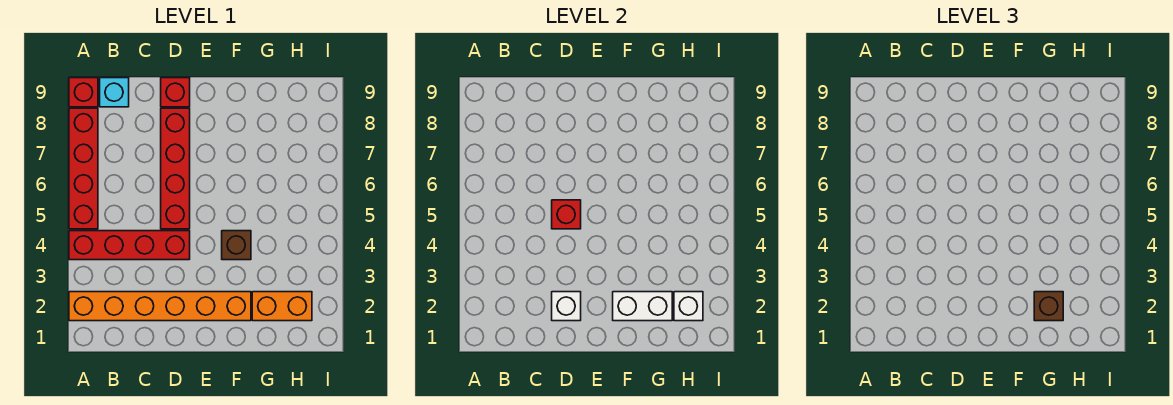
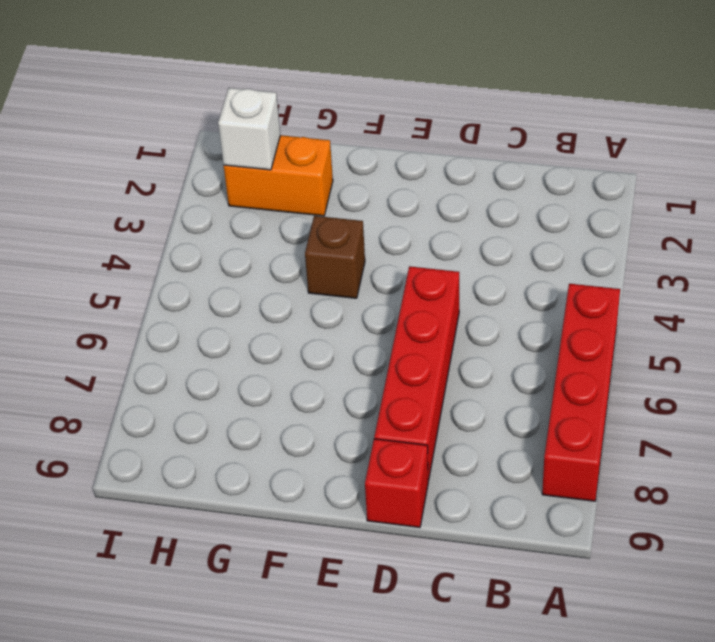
none -> orange 1x6 brick [69,292,251,321]
none -> red 1x4 brick [69,231,190,260]
none -> red 1x1 brick [69,78,98,107]

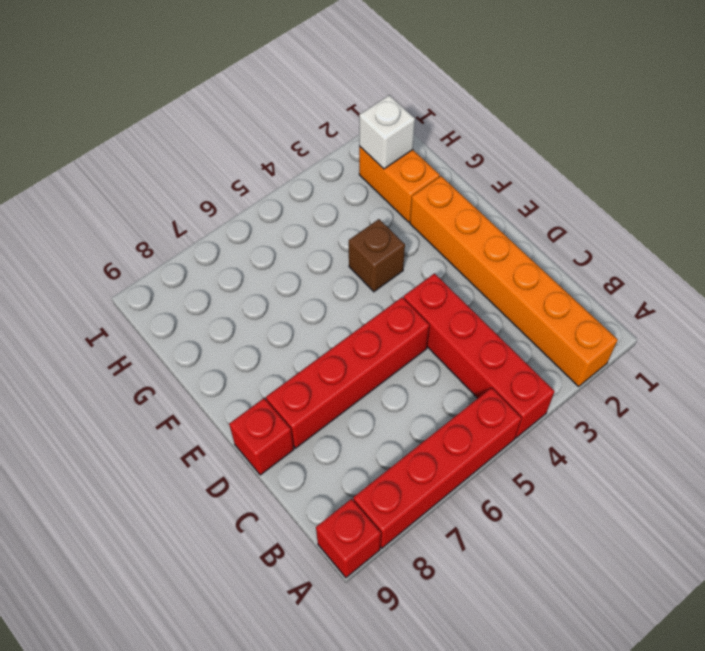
none -> cyan 1x1 brick [100,78,129,107]
none -> white 1x1 brick [552,292,581,321]
none -> red 1x1 brick [552,200,581,229]

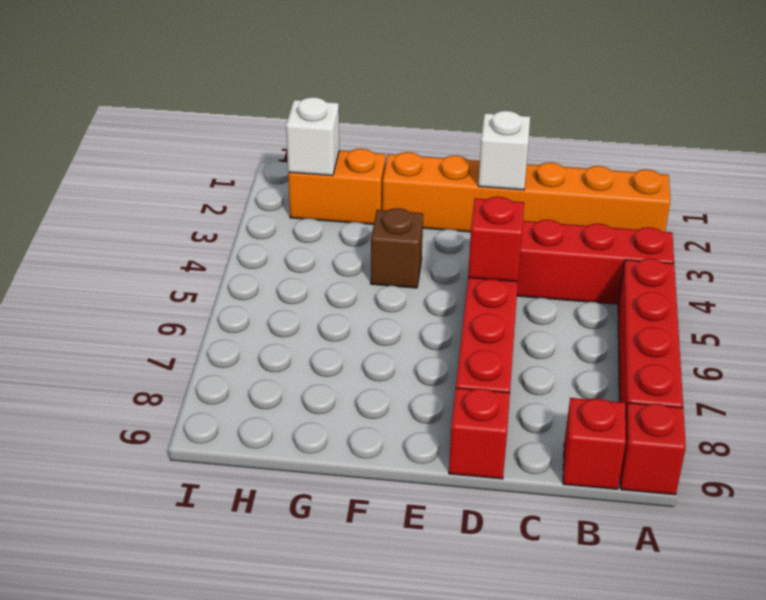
red 1x1 brick [563,398,626,489] -> cyan 1x1 brick [100,78,129,107]
none -> white 1x2 brick [613,292,672,321]
none -> brown 1x1 brick [1034,292,1063,321]

